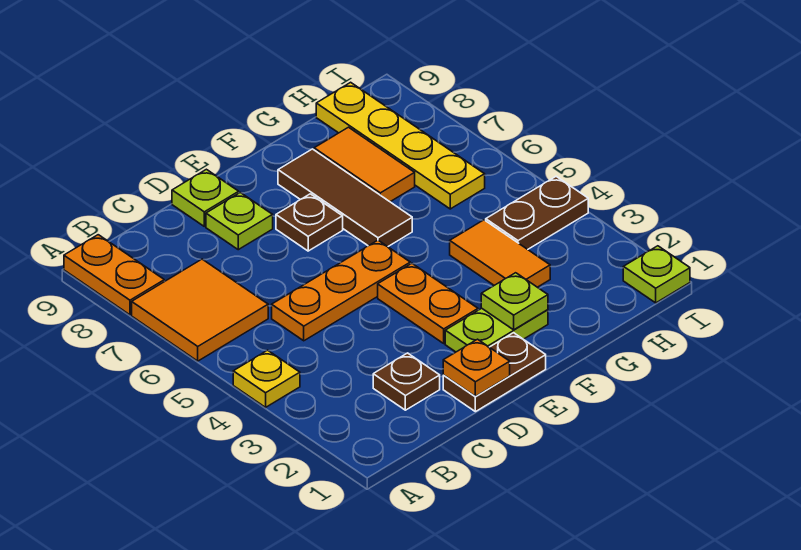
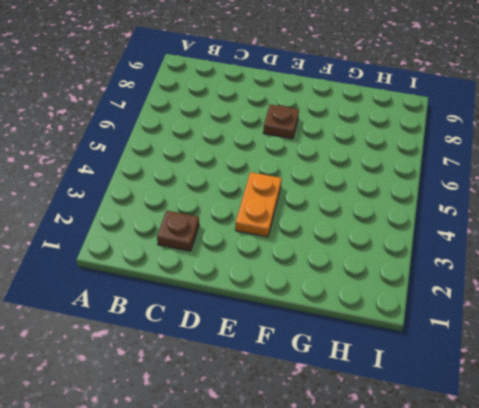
none -> yellow 1x1 plate [233,350,300,407]
none -> orange 2x2 tile [132,259,268,361]
none -> orange 1x2 plate [64,235,164,315]

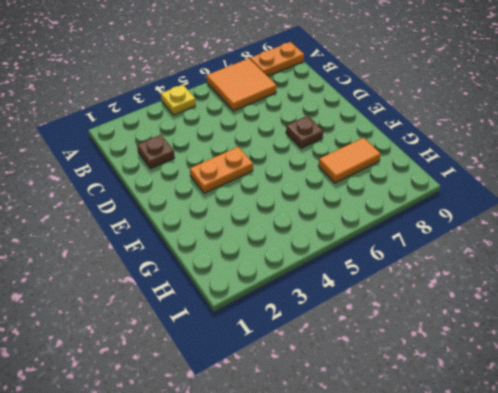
none -> orange 1x3 plate [272,240,410,341]
none -> brown 1x2 plate [443,333,546,412]
none -> lime 1x1 plate [206,193,273,250]

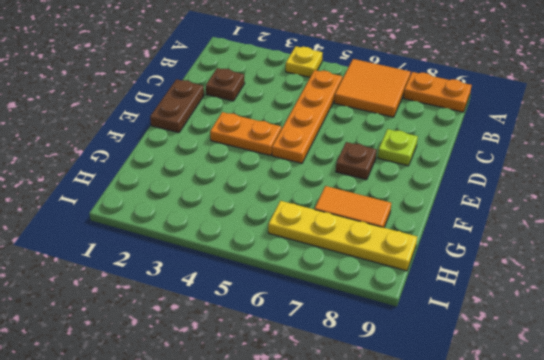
orange 1x4 plate [272,70,342,163] -> orange 1x3 plate [272,240,410,341]
none -> lime 1x1 plate [172,169,239,226]
none -> lime 1x2 plate [445,308,548,352]
none -> brown 1x3 tile [278,149,412,247]

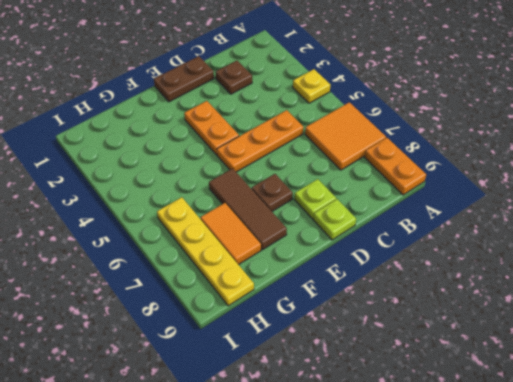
none -> lime 1x2 plate [445,308,548,352]
none -> orange 1x2 tile [450,220,550,287]
none -> brown 1x2 plate [485,176,588,249]

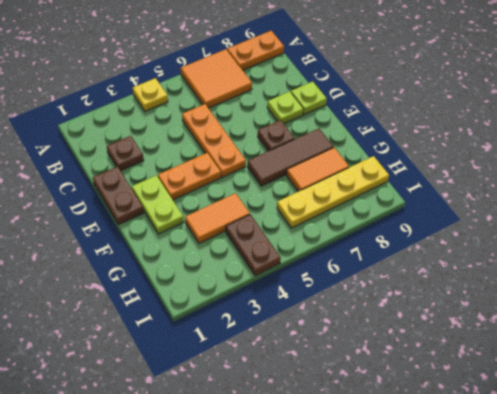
none -> lime 1x1 plate [623,246,690,303]
none -> orange 1x1 plate [443,339,510,396]
none -> lime 1x1 plate [481,273,548,330]

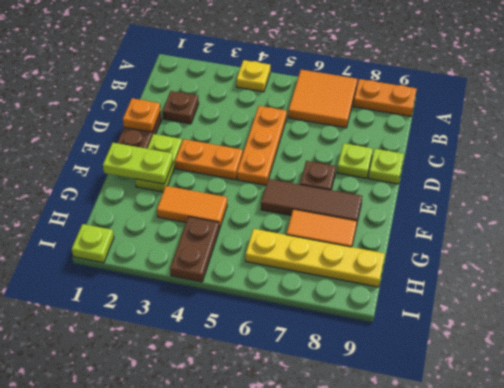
lime 1x2 plate [103,143,173,184] -> lime 1x1 plate [481,273,548,330]

